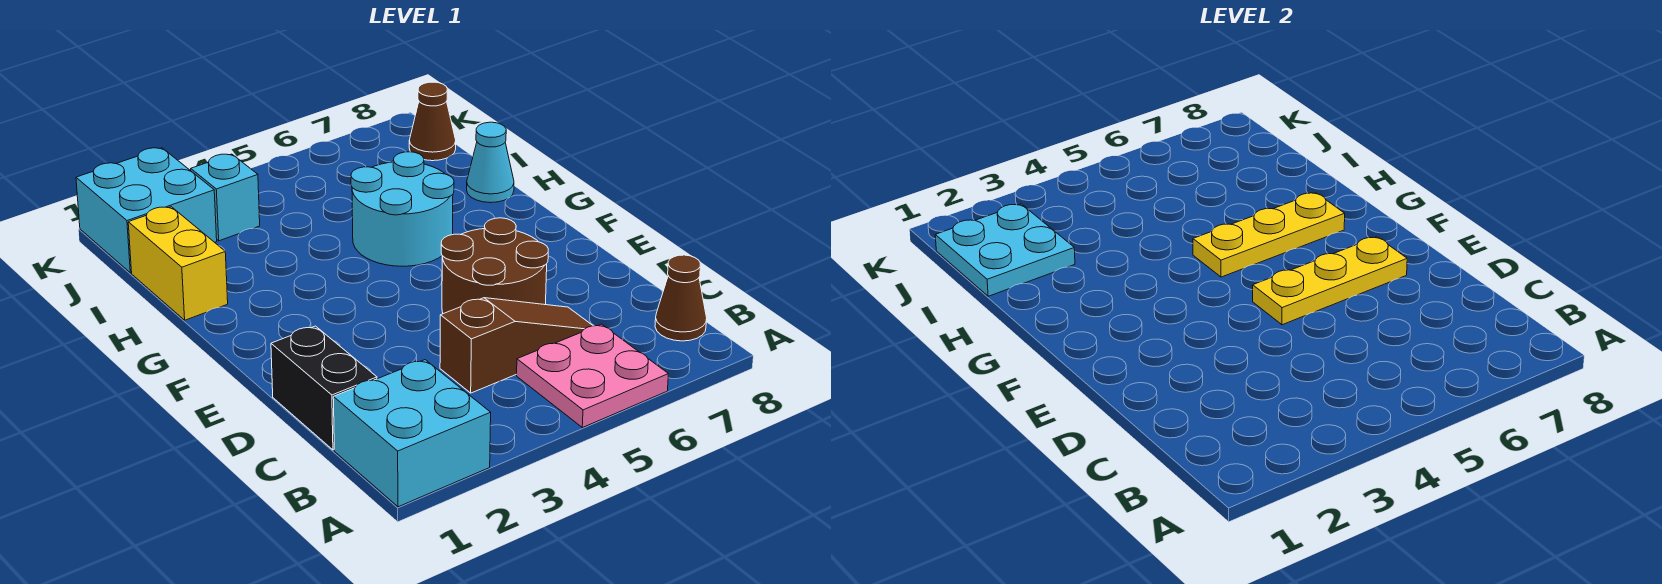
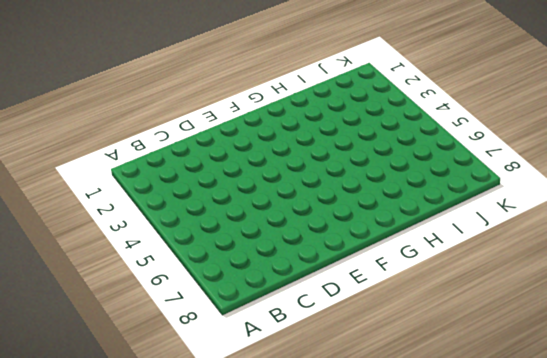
none -> cyan 2x2 brick [333,360,491,507]
none -> pink 2x2 plate [517,324,668,428]
none -> brown 1x1 cone [655,255,707,341]

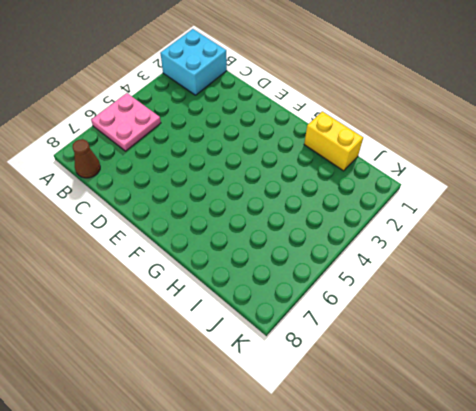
none -> black 1x2 brick [271,326,377,450]
none -> brown 1x3 slope [440,298,593,393]
none -> brown 2x2 round brick [441,218,548,314]

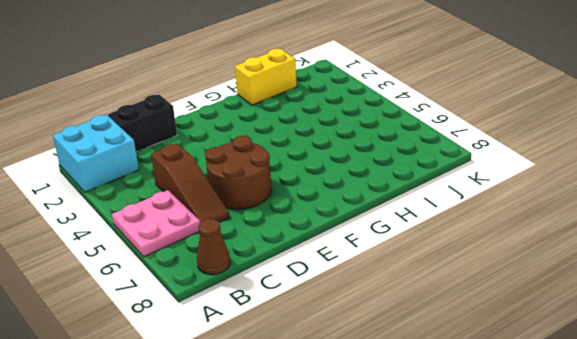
none -> cyan 2x2 round brick [351,152,454,266]
none -> cyan 1x1 cone [467,122,514,203]
none -> cyan 2x2 brick [76,148,217,273]

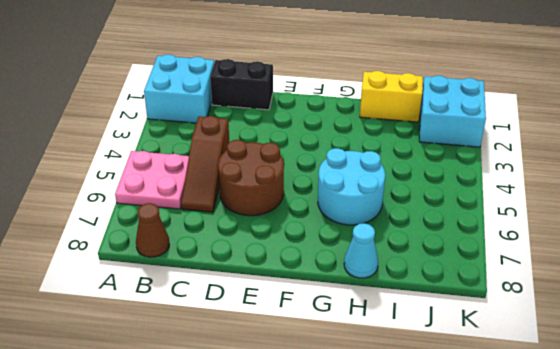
none -> cyan 1x1 brick [191,154,260,241]
none -> brown 1x1 cone [409,82,456,161]
none -> yellow 1x3 plate [1253,237,1407,325]

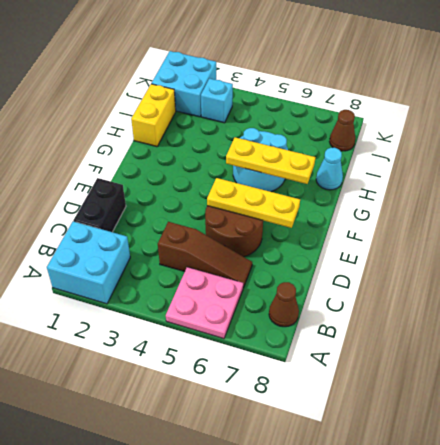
none -> cyan 2x2 plate [935,204,1075,296]

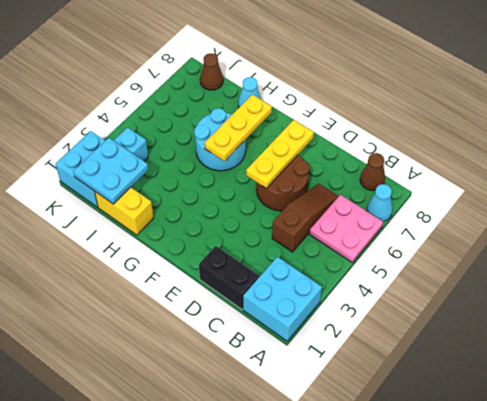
cyan 1x1 cone [367,184,393,221] -> none

